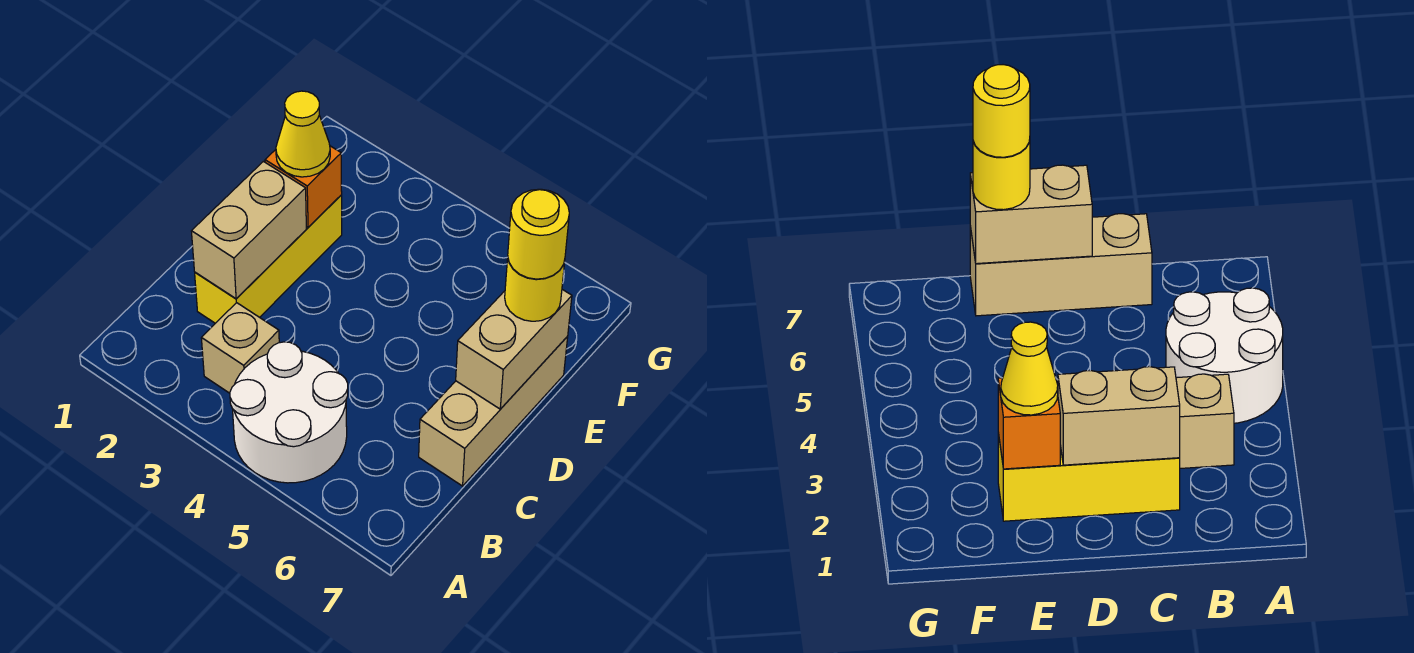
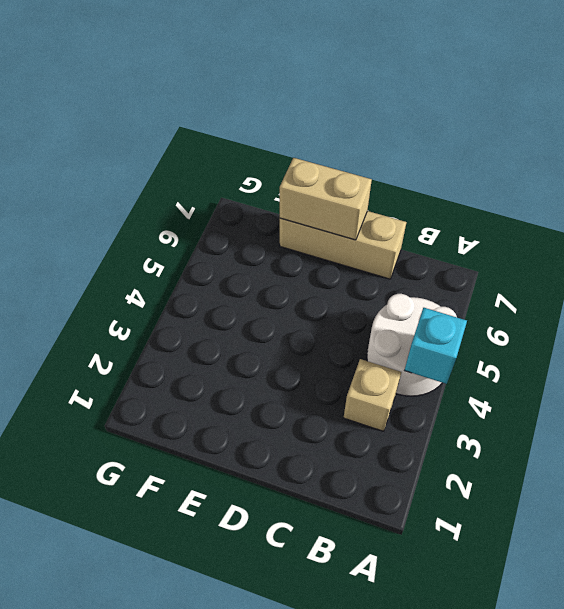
cyan 1x1 brick [404,308,467,384] -> none
none -> yellow 1x3 brick [195,195,342,323]
none -> tan 1x2 brick [191,161,306,299]

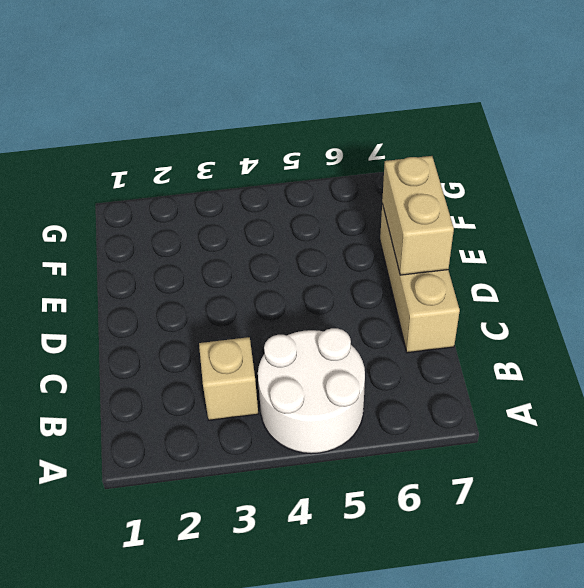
none -> yellow 1x3 brick [195,195,342,323]
none -> tan 1x2 brick [191,161,306,299]

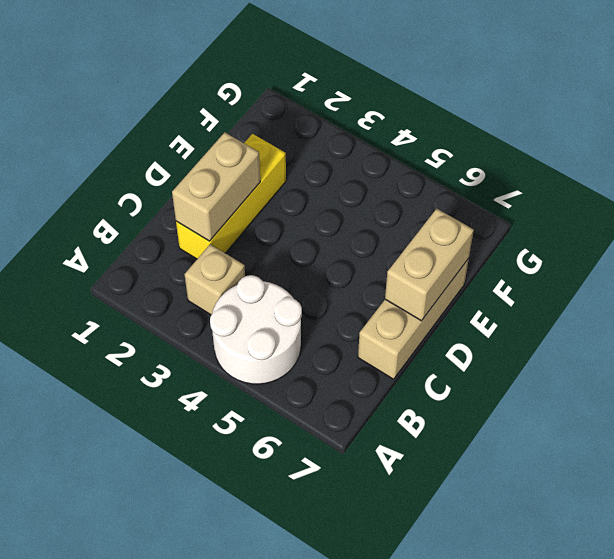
none -> orange 1x1 brick [265,146,342,227]
none -> yellow 1x1 cone [276,91,330,177]

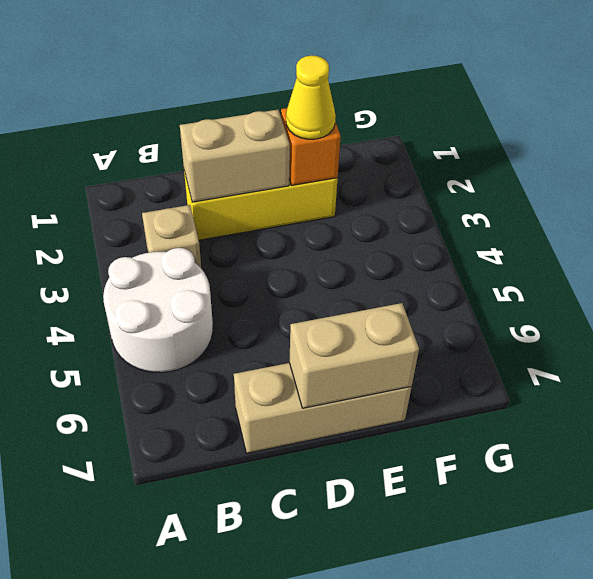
none -> yellow 1x1 round brick [505,258,565,321]
none -> yellow 1x1 round brick [508,189,569,279]

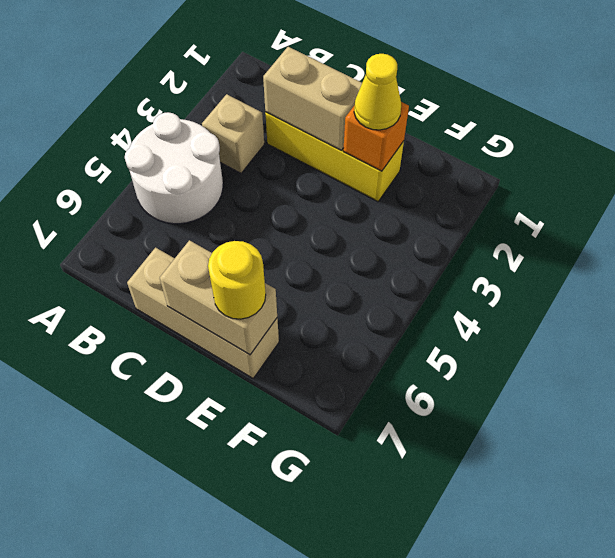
none -> yellow 1x1 round brick [508,189,569,279]

